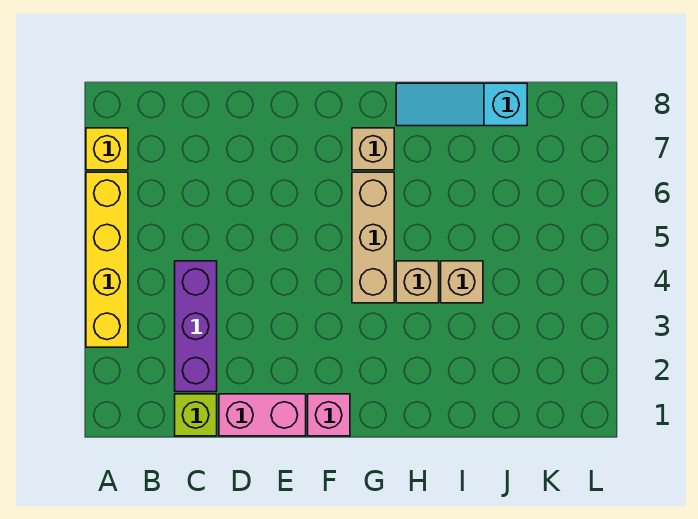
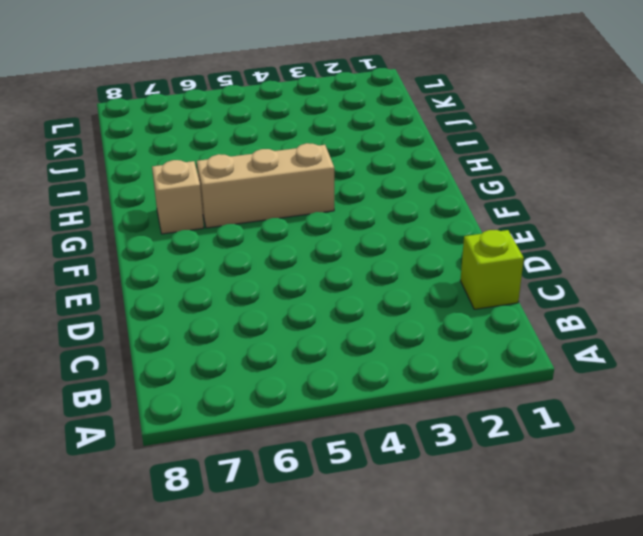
none -> yellow 1x4 brick [86,172,128,347]
none -> yellow 1x1 brick [86,128,128,170]

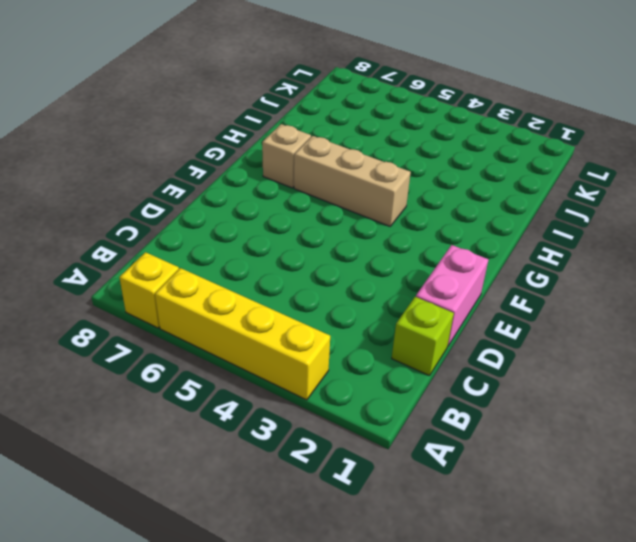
none -> purple 1x3 brick [175,261,217,392]
none -> pink 1x1 brick [308,394,350,436]

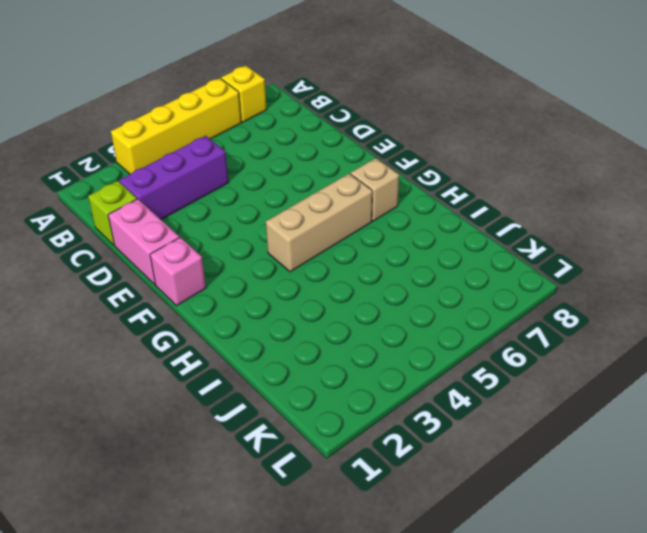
none -> tan 1x1 brick [396,261,439,303]
none -> cyan 1x3 slope [396,83,527,126]

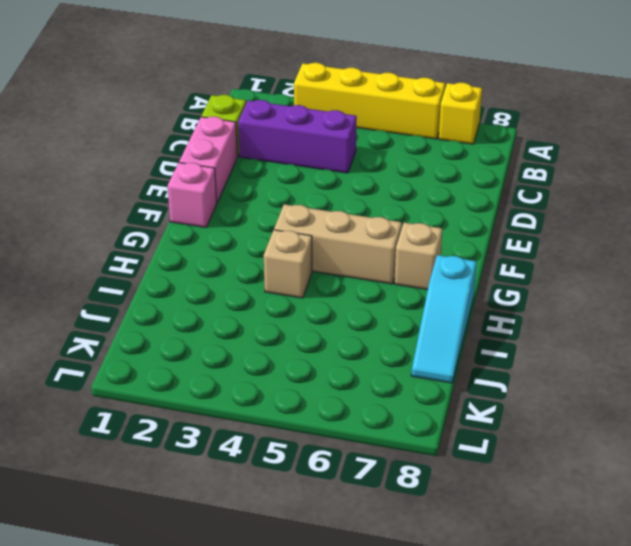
cyan 1x3 slope [411,255,477,383] -> cyan 1x3 slope turned to [396,83,527,126]
none -> tan 1x1 brick [441,261,483,303]

